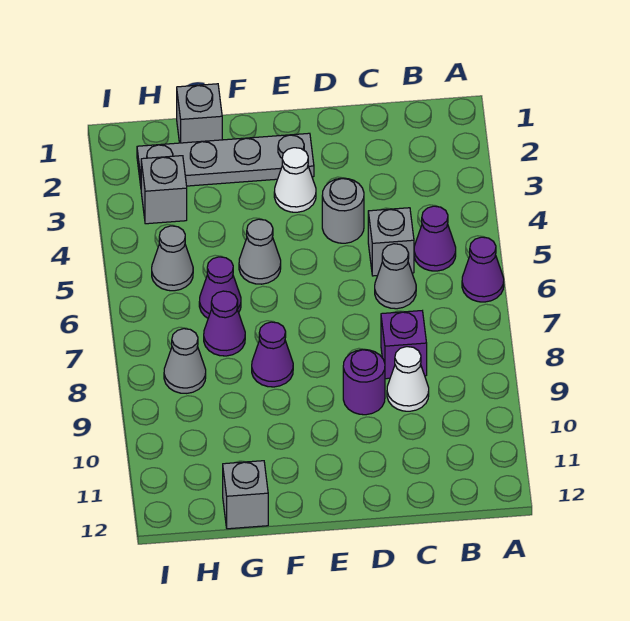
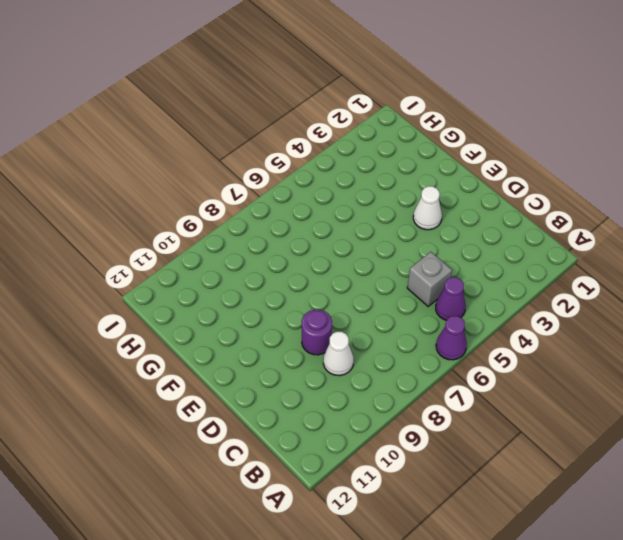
none -> grey 1x1 cone [375,244,416,309]
none -> purple 1x1 brick [381,311,427,379]
none -> grey 1x1 round brick [322,178,364,243]

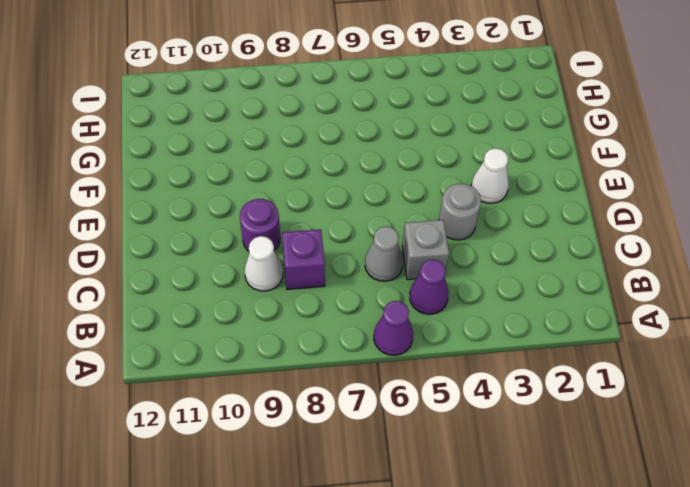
none -> grey 1x4 plate [137,133,314,186]
none -> grey 1x1 cone [239,219,281,284]
none -> purple 1x1 cone [252,322,293,387]

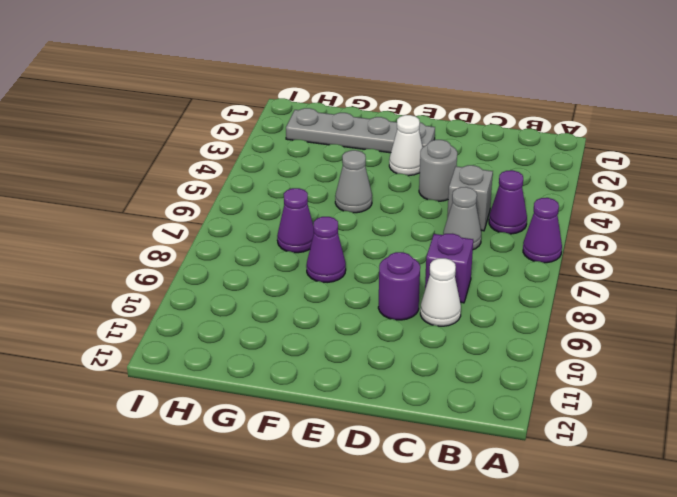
none -> grey 1x1 brick [177,84,222,143]
none -> purple 1x1 cone [199,257,241,318]
none -> grey 1x1 brick [223,461,268,529]

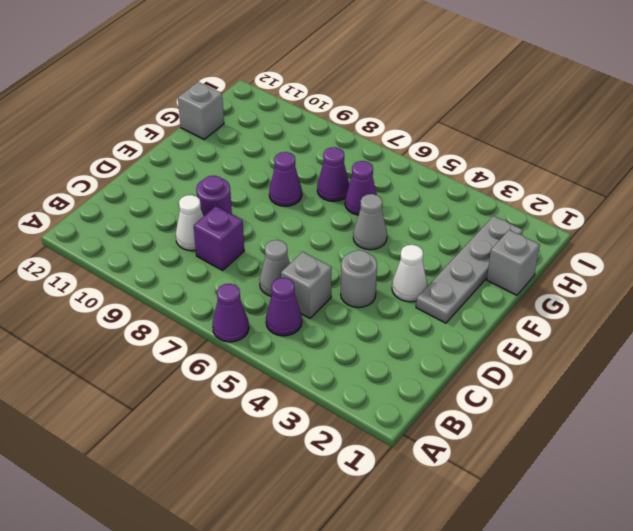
none -> grey 1x1 brick [141,156,187,224]
none -> grey 1x1 cone [152,226,193,291]
none -> grey 1x1 cone [164,329,206,393]

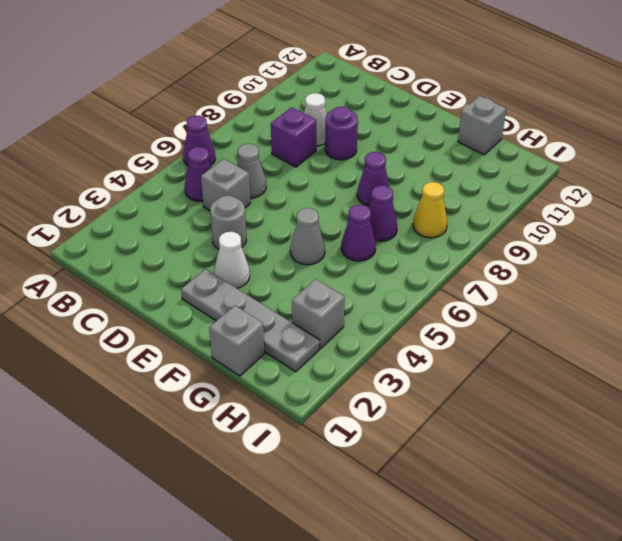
yellow 1x1 cone [413,182,447,238] -> grey 1x1 cone [164,329,206,393]
none -> grey 1x1 cone [152,226,193,291]

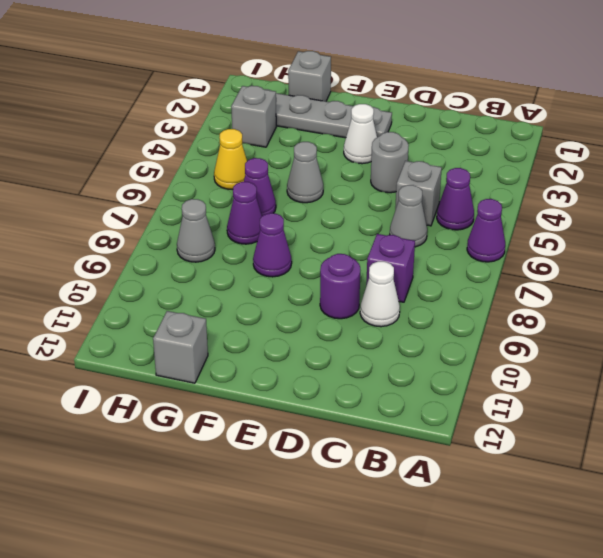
yellow 1x1 cone [214,129,247,190] -> grey 1x1 cone [152,226,193,291]

